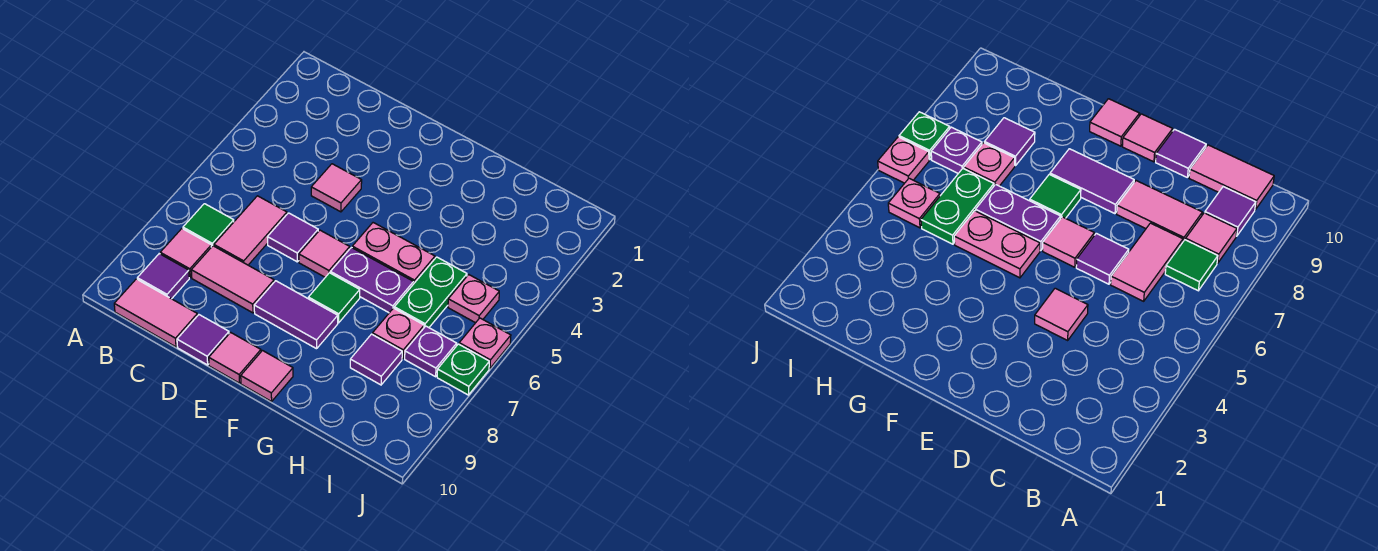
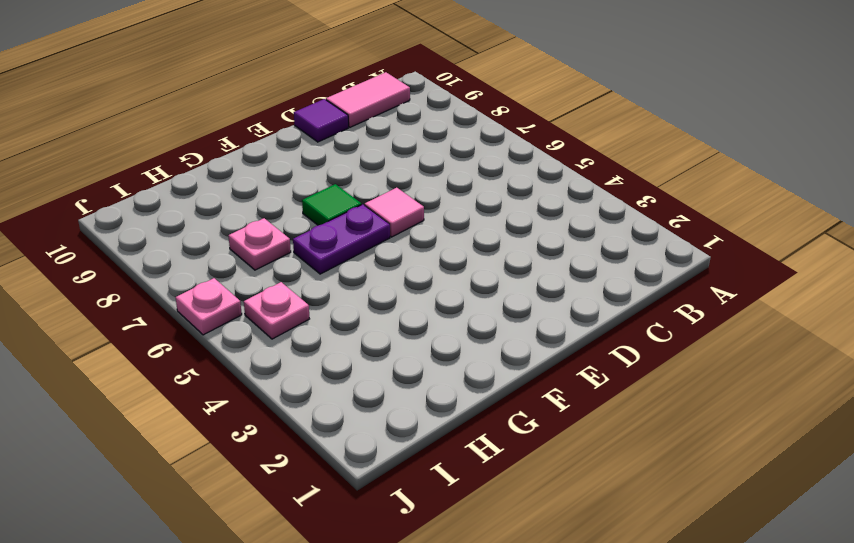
none -> green 1x1 tile [183,204,234,247]
none -> pink 1x1 tile [160,229,211,277]
none -> purple 1x1 tile [137,254,189,299]

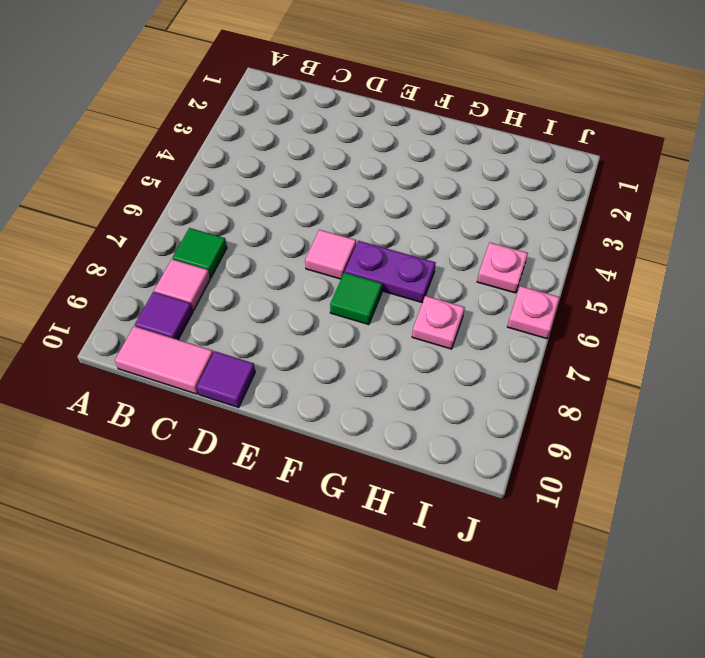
none -> pink 1x2 tile [214,196,287,265]
none -> pink 1x2 tile [191,246,274,313]
none -> pink 1x1 tile [311,164,362,212]

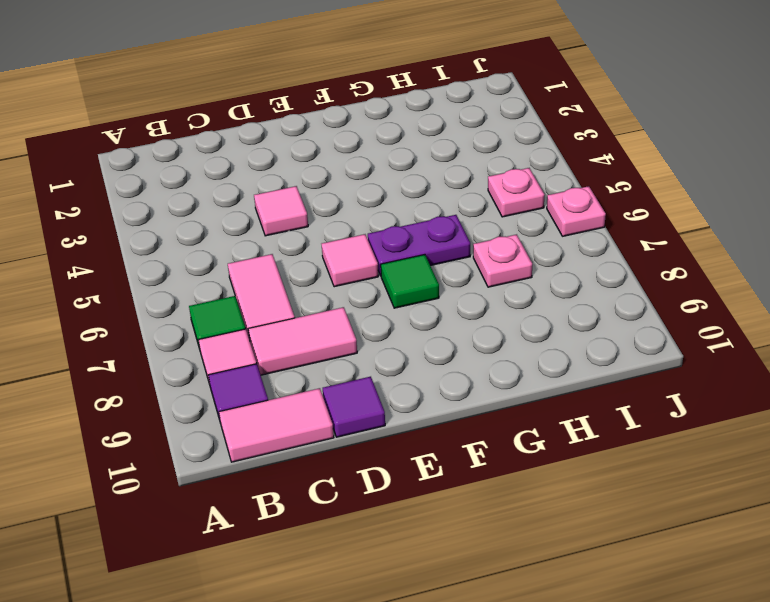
none -> purple 1x1 tile [267,213,318,262]
none -> purple 1x2 tile [254,281,338,349]
none -> pink 1x1 tile [209,332,261,383]

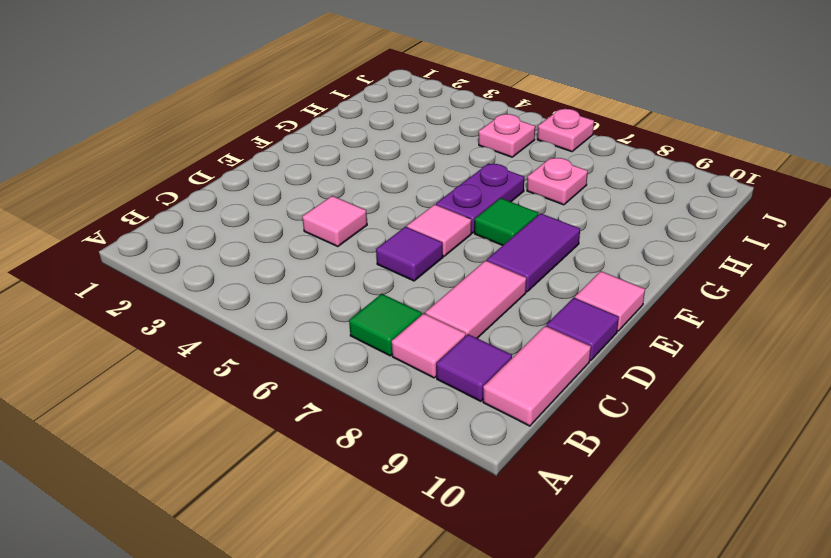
none -> pink 1x2 tile [214,196,287,265]
none -> pink 1x2 plate [352,223,435,284]
none -> pink 1x1 tile [241,351,293,401]

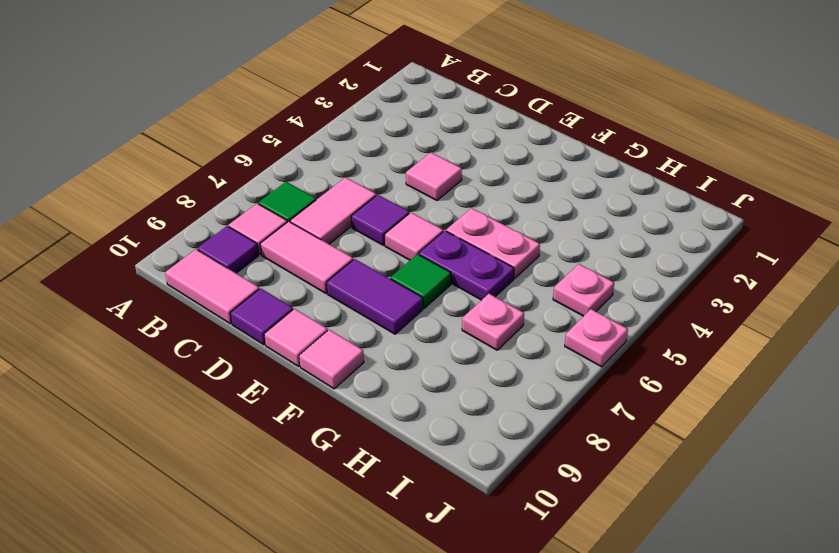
none -> green 1x2 plate [394,257,467,327]
none -> purple 1x1 tile [350,334,402,385]
none -> purple 1x1 plate [405,326,457,377]

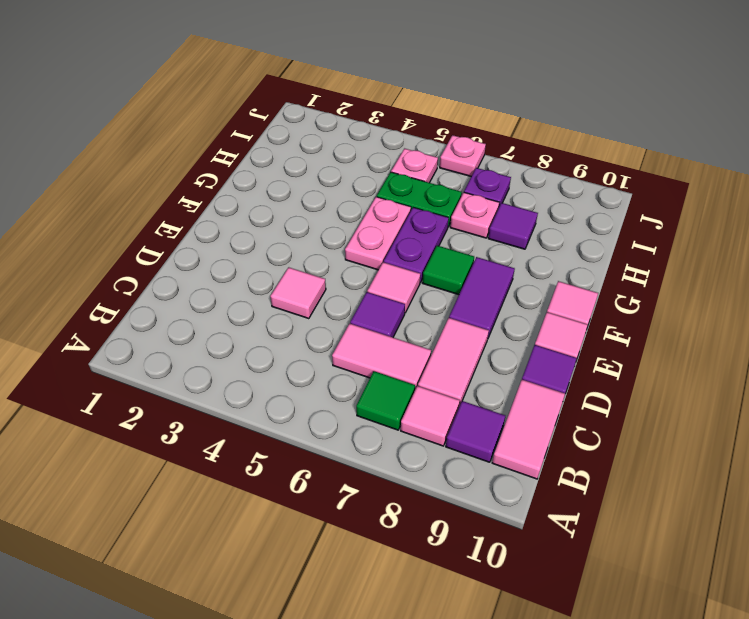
none -> green 1x1 plate [437,344,489,395]

